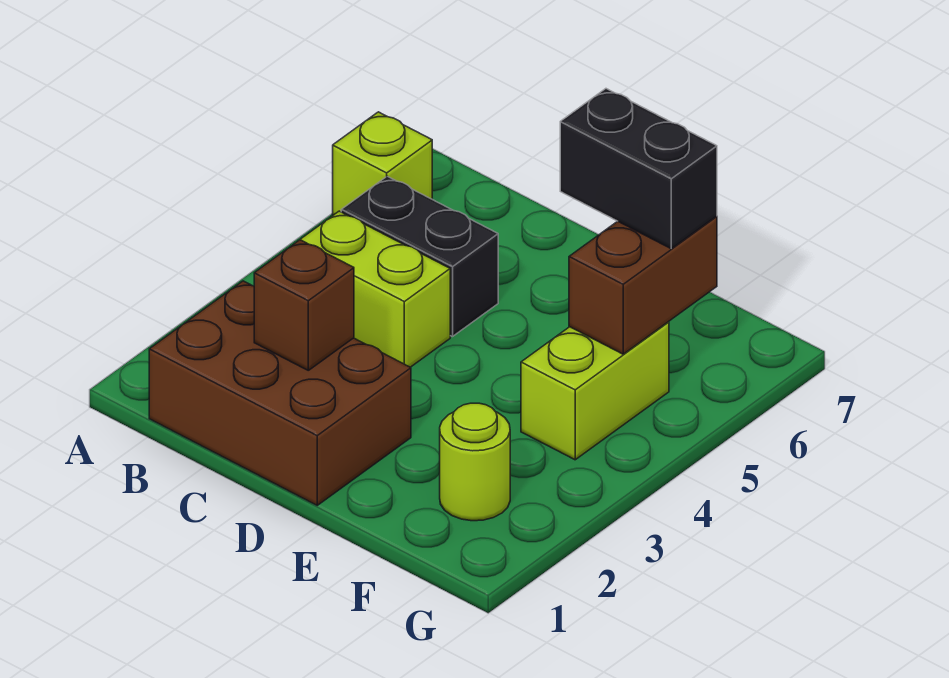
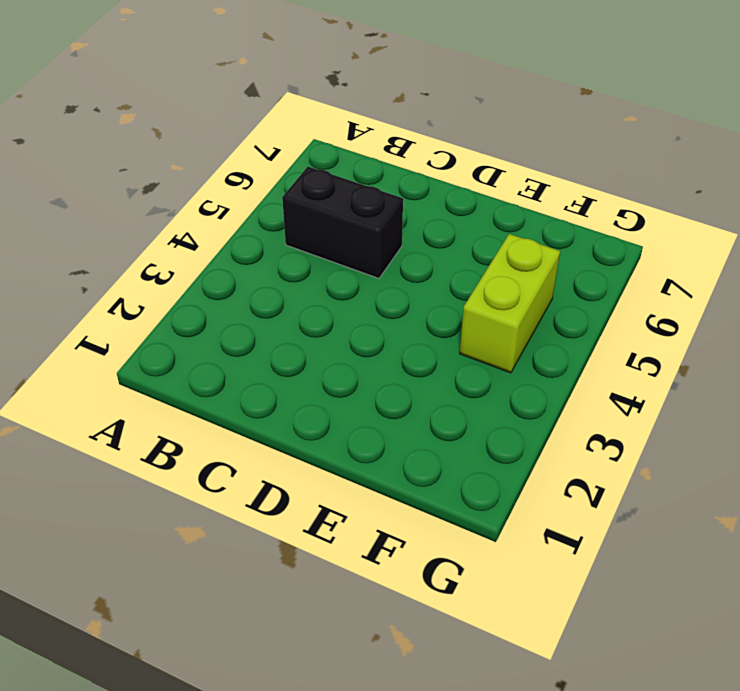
none -> lime 1x1 brick [333,112,432,215]
none -> brown 2x3 brick [149,281,411,505]

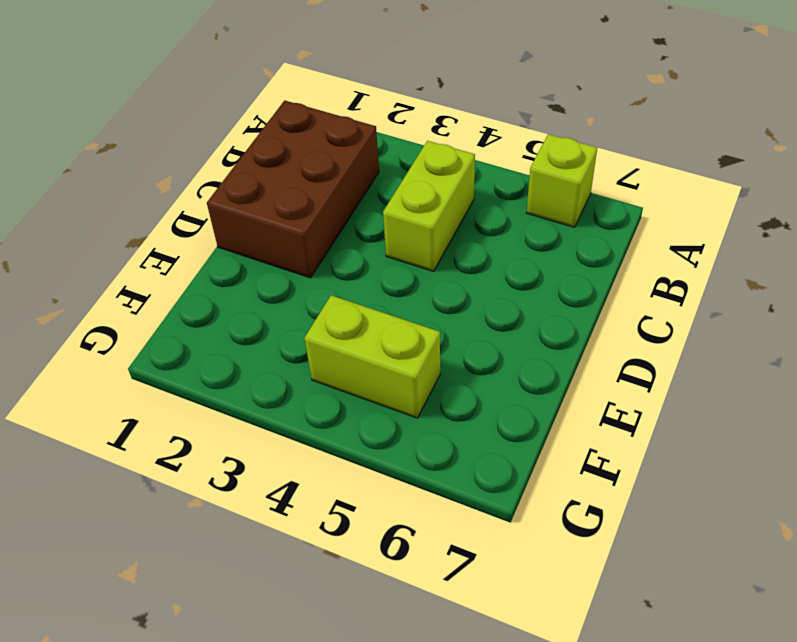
none -> black 1x2 brick [341,176,498,337]
none -> lime 1x1 round brick [440,403,510,521]

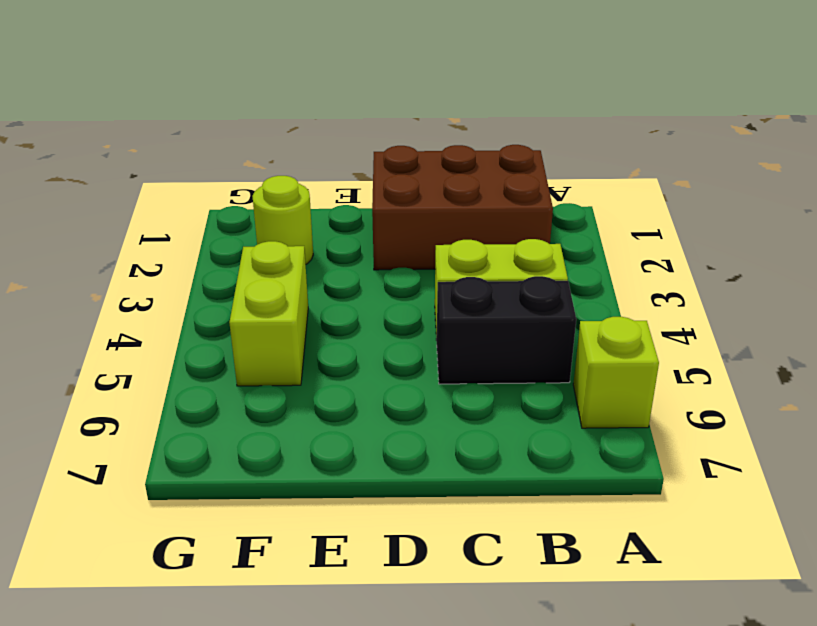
none -> brown 1x1 brick [254,240,354,370]
none -> brown 1x2 brick [569,216,717,354]

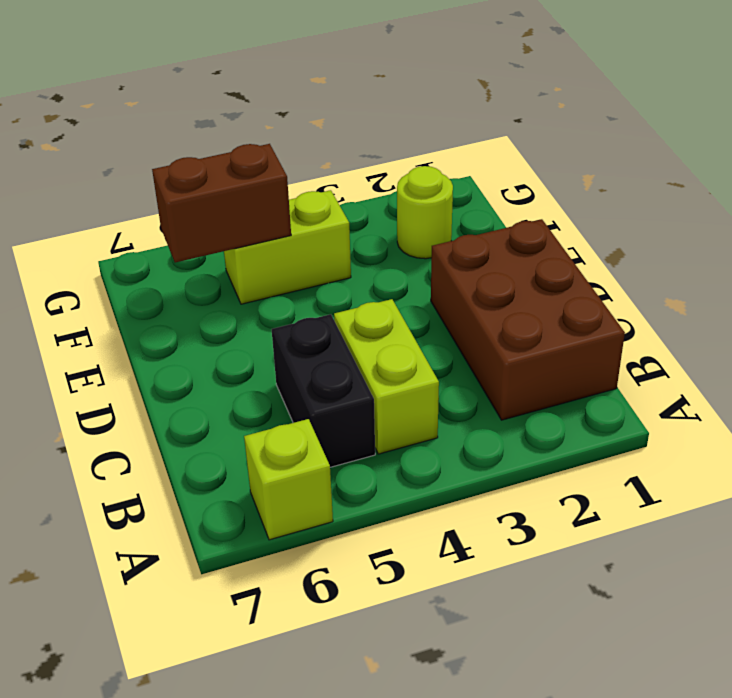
none -> brown 1x1 brick [254,240,354,370]
none -> black 1x2 brick [560,89,717,249]

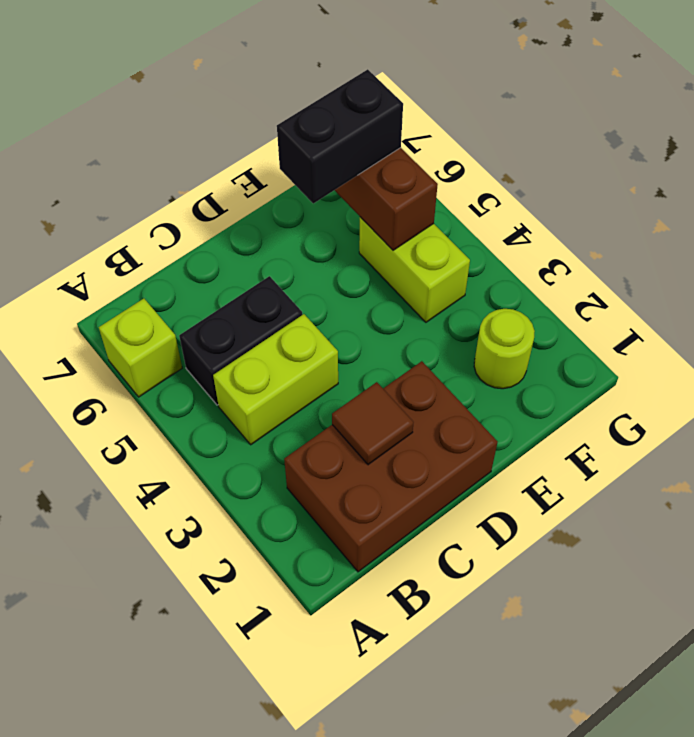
brown 1x1 tile [332,382,414,465] -> brown 1x1 brick [254,240,354,370]

